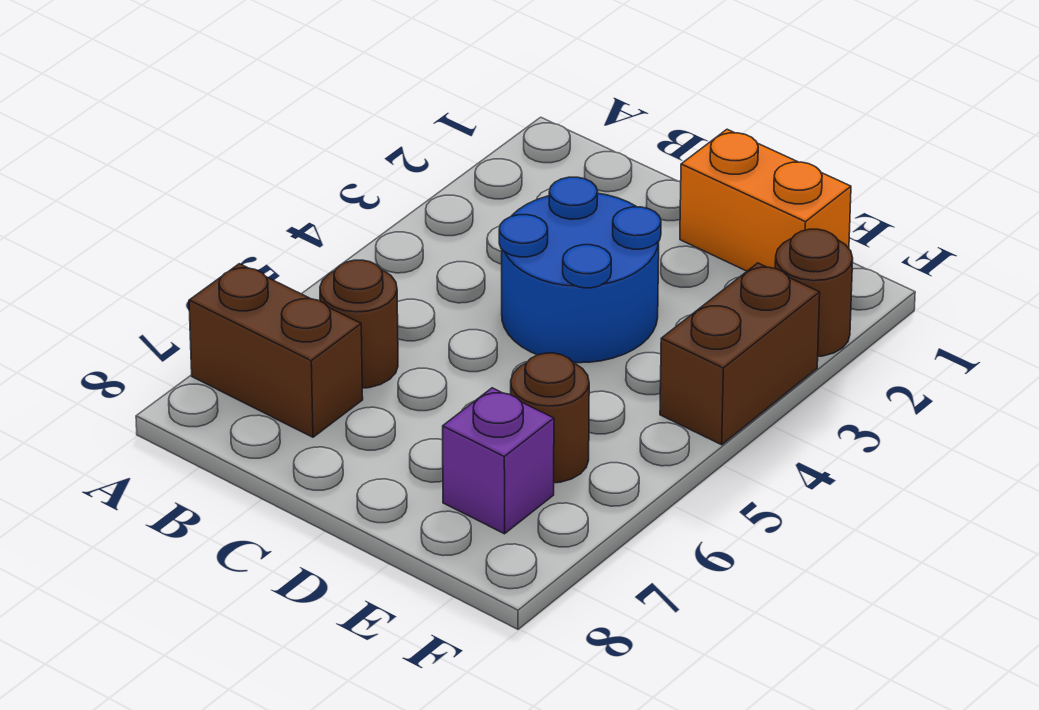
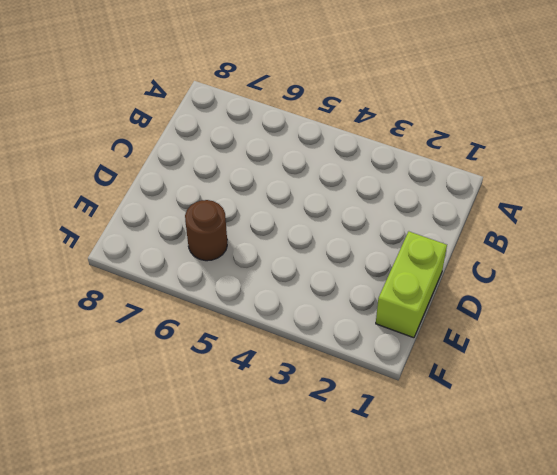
lime 1x2 brick [376,231,447,338] -> orange 1x2 brick [680,129,851,271]
none -> brown 1x2 brick [189,264,363,437]
none -> brown 1x1 round brick [320,260,398,388]

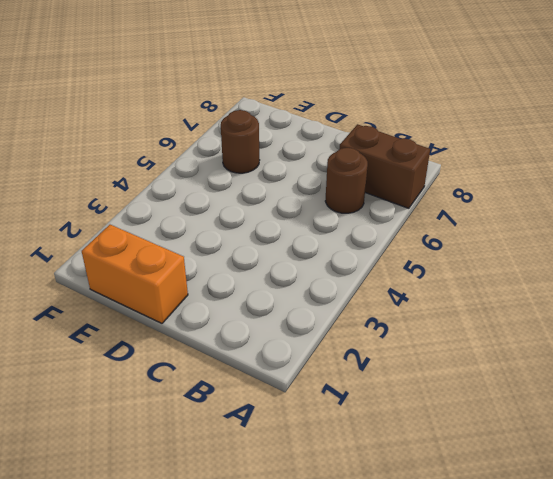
none -> blue 2x2 round brick [499,177,661,363]
none -> purple 1x1 brick [443,388,554,534]

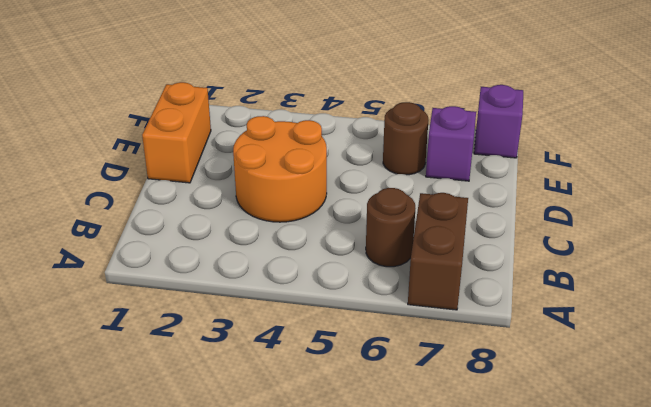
orange 2x2 round brick [233,116,327,222] -> blue 2x2 round brick [499,177,661,363]
purple 1x1 brick [474,85,523,158] -> none
none -> brown 1x1 round brick [775,229,853,356]
none -> brown 1x2 brick [660,263,820,445]

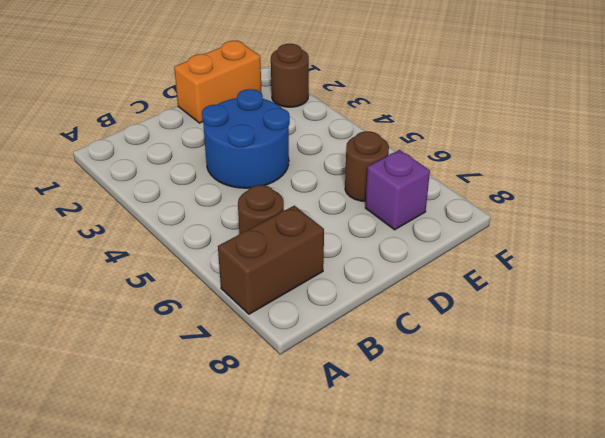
none -> brown 1x2 brick [660,263,820,445]

